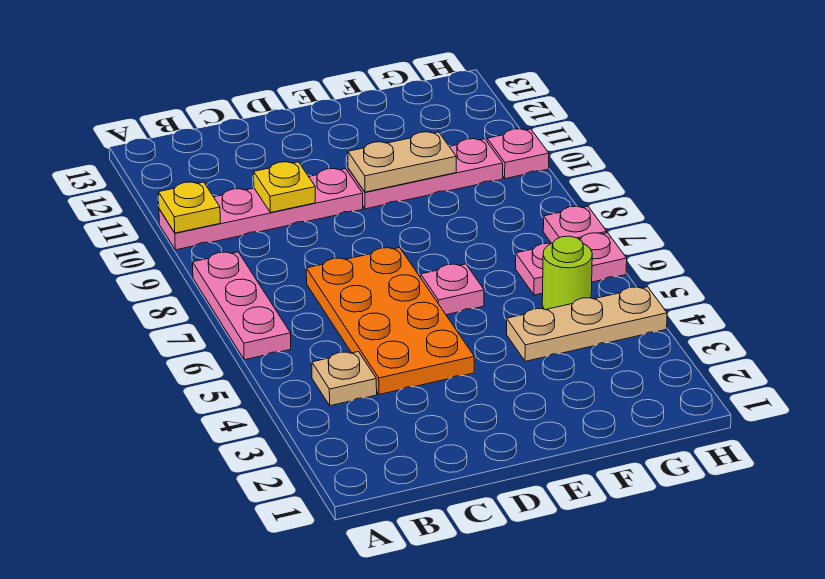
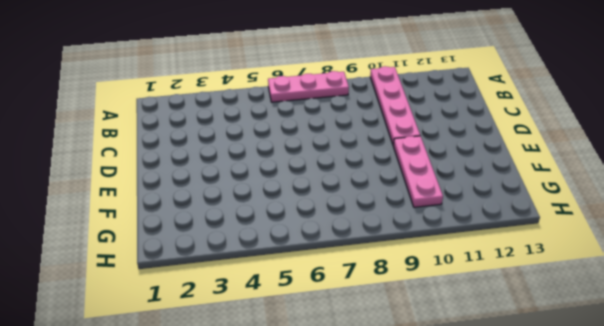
none -> tan 1x1 plate [312,352,377,406]
none -> orange 2x4 plate [306,248,474,395]
none -> pink 1x1 plate [421,264,484,315]

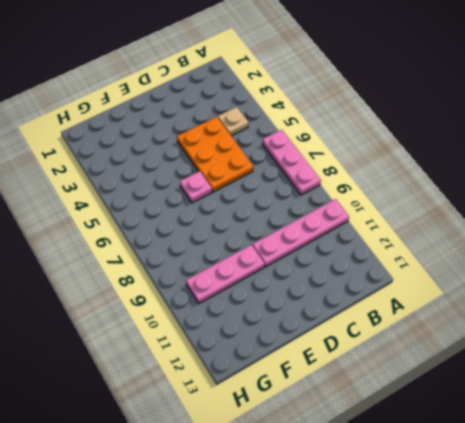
orange 2x3 plate [177,117,254,192] -> orange 2x4 plate [306,248,474,395]
none -> tan 1x3 plate [507,287,667,361]
none -> lime 1x1 round brick [542,236,592,310]
none -> pink 1x2 plate [516,233,627,295]

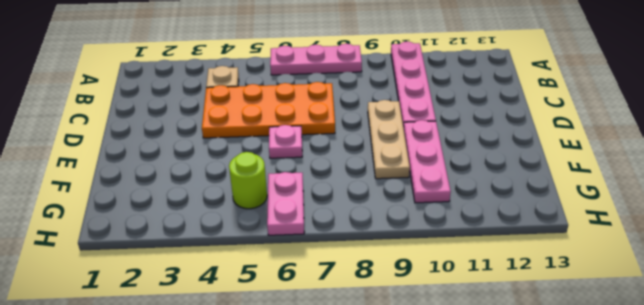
tan 1x3 plate [368,100,410,179] -> tan 1x3 plate moved to [507,287,667,361]
none -> pink 1x1 plate [543,206,607,243]
none -> pink 1x1 plate [487,129,549,179]
none -> yellow 1x1 plate [158,182,220,233]

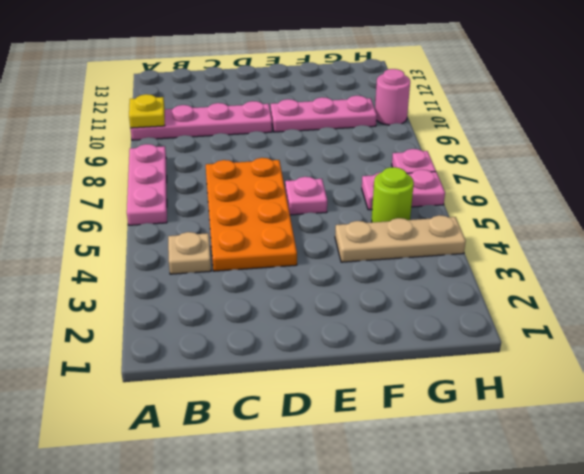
pink 1x1 round brick [375,69,410,125] -> pink 1x1 plate [487,129,549,179]
none -> yellow 1x1 plate [254,162,315,213]
none -> tan 1x2 plate [348,132,456,192]

